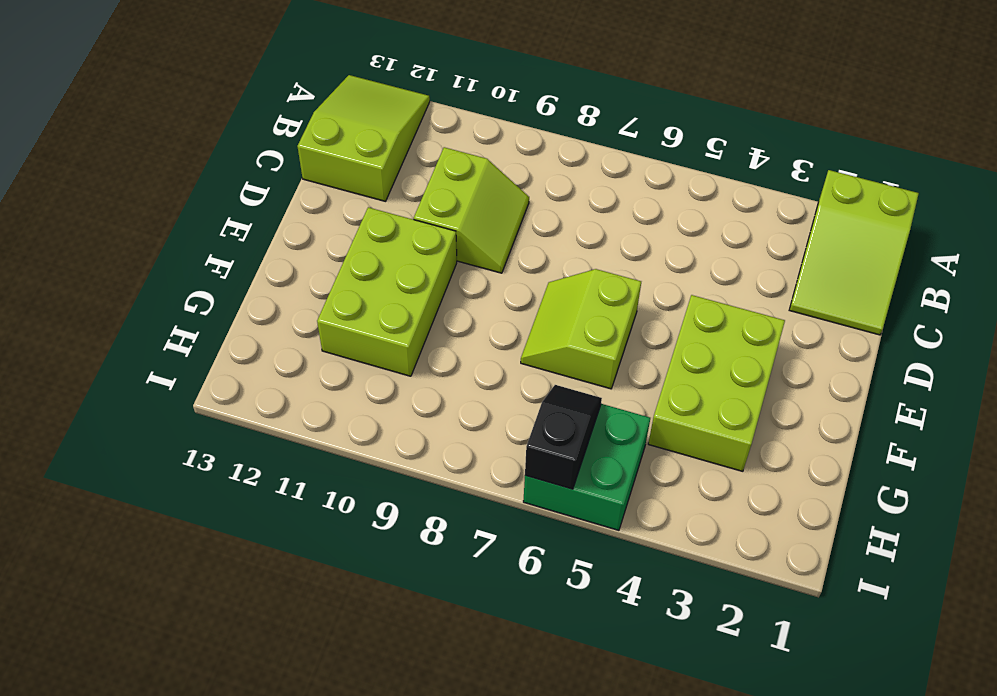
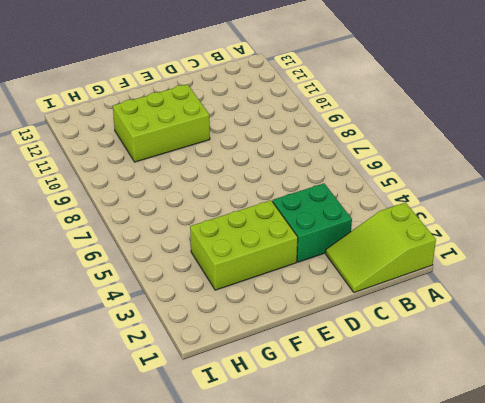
green 2x2 brick [272,183,352,262] -> green 2x2 brick moved to [523,404,650,530]
none -> lime 2x3 slope [297,75,430,201]
none -> lime 2x2 slope [414,147,529,273]

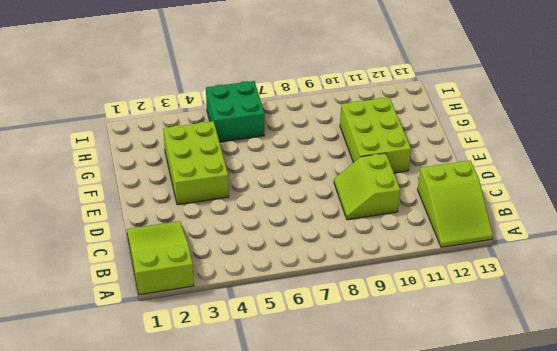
none -> lime 2x2 slope [521,269,641,389]
none -> black 1x2 slope [525,385,602,489]

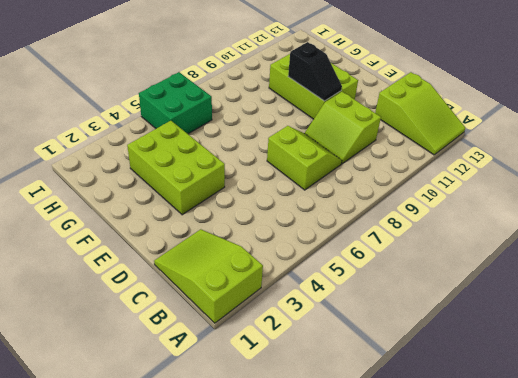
lime 2x2 slope [267,126,342,190] -> lime 2x2 slope moved to [521,269,641,389]
black 1x2 slope [288,42,342,101] -> black 1x2 slope moved to [525,385,602,489]

